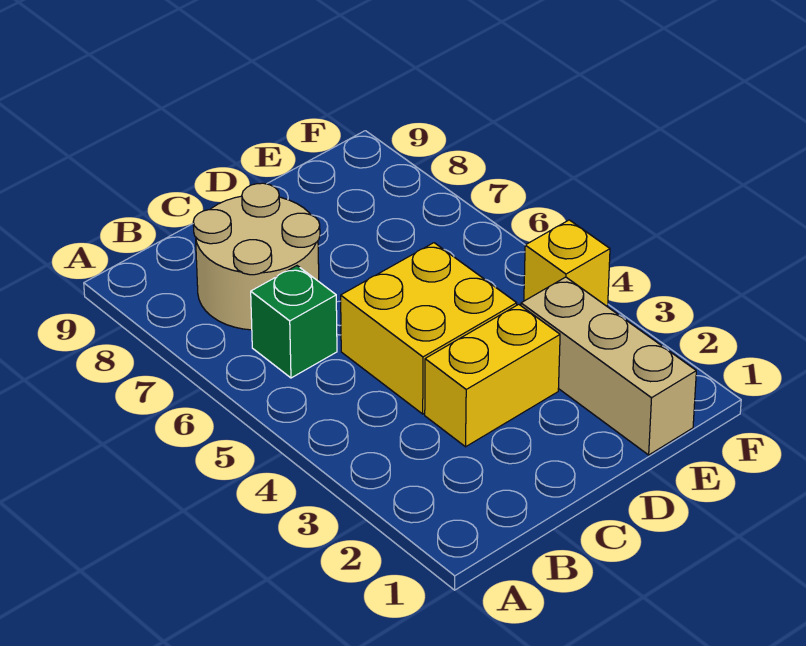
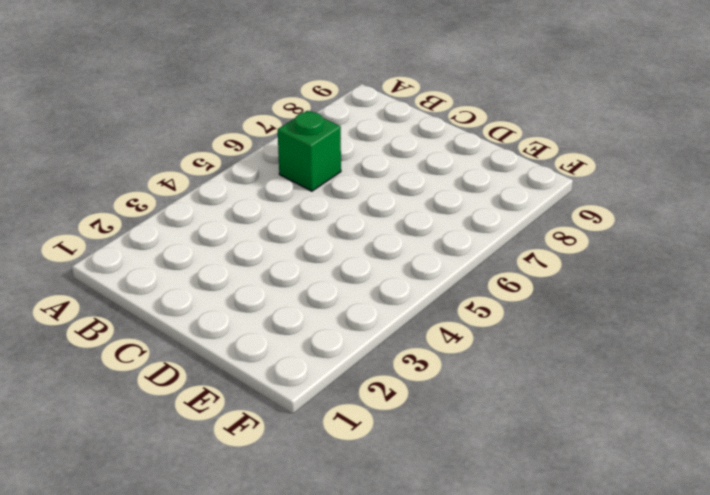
none -> tan 2x2 round brick [193,183,320,330]
none -> yellow 1x2 brick [425,304,560,447]

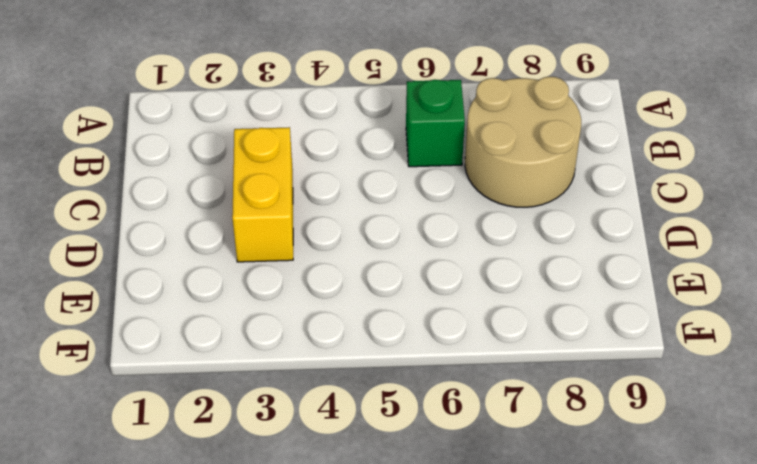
none -> yellow 2x2 brick [341,243,517,414]
none -> tan 1x3 brick [521,277,696,455]

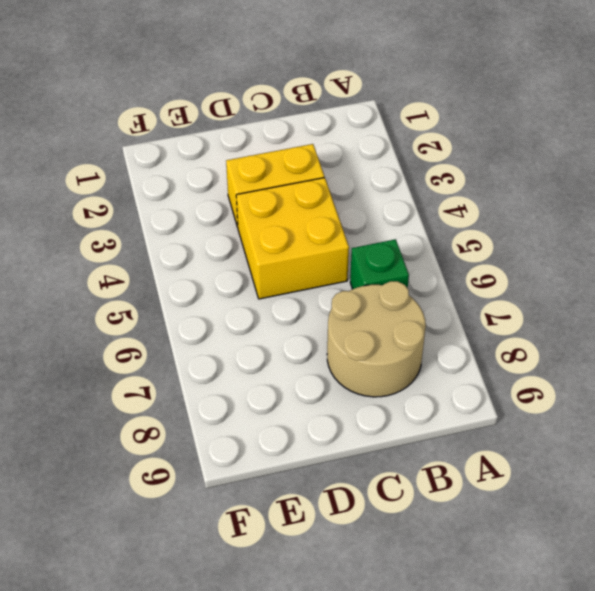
none -> tan 1x3 brick [521,277,696,455]
none -> yellow 1x1 brick [524,220,610,306]

